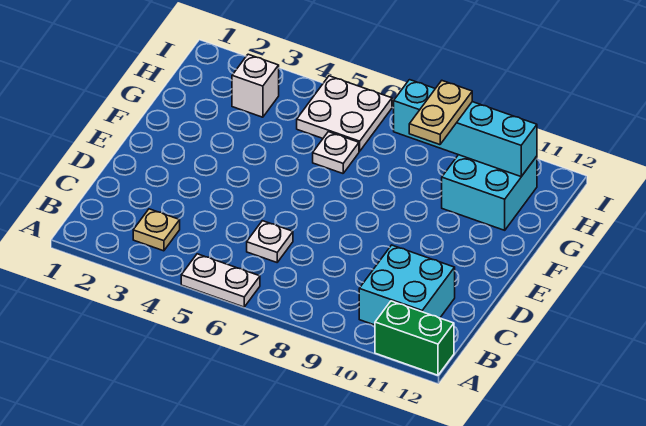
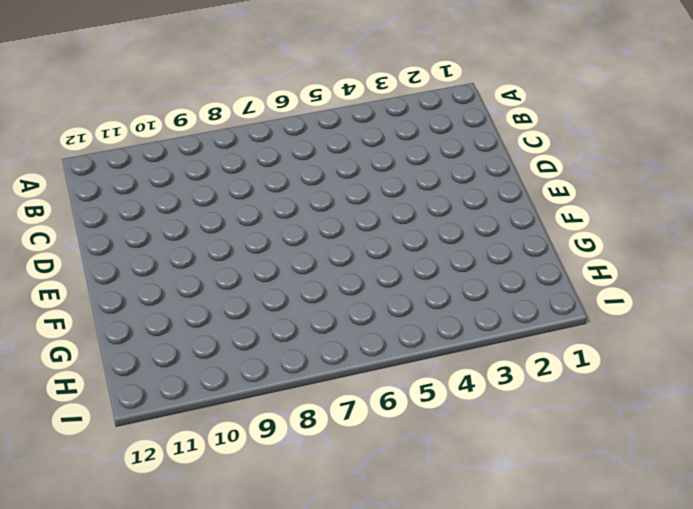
none -> white 1x2 plate [181,254,260,307]
none -> green 1x2 brick [375,301,454,375]

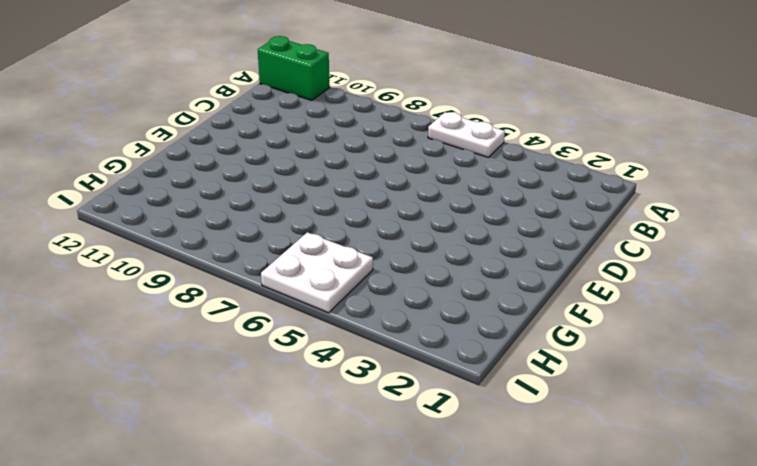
none -> tan 1x1 plate [133,209,180,251]
none -> cyan 2x2 brick [359,245,455,325]

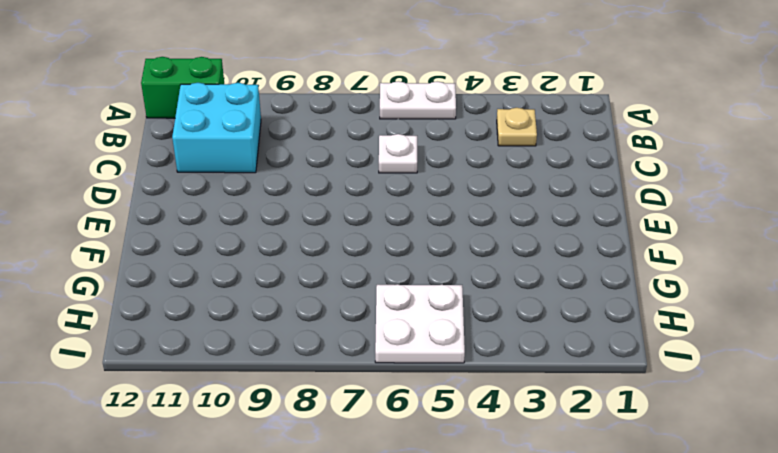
none -> white 1x1 plate [313,132,359,173]
none -> cyan 2x2 brick [442,155,537,230]

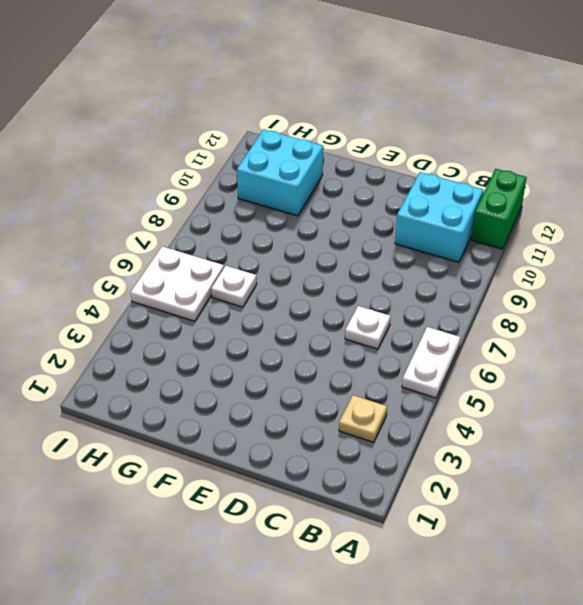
none -> white 1x1 brick [232,54,279,117]
none -> cyan 1x4 brick [394,80,537,177]

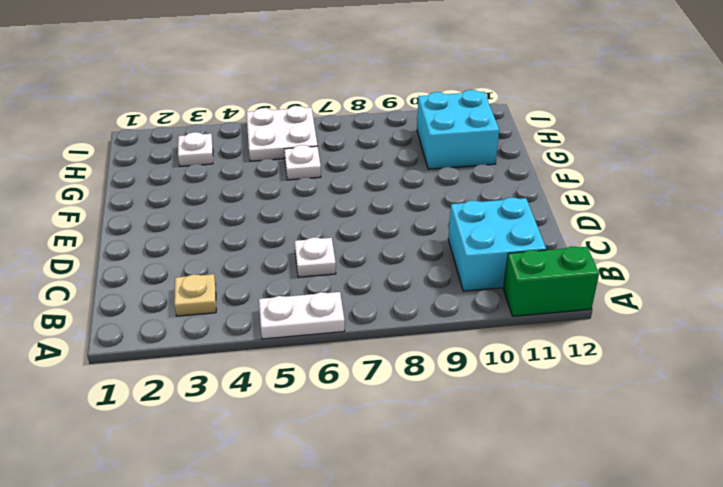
white 1x1 plate [178,132,213,166] -> white 1x1 brick [232,54,279,117]
none -> cyan 1x4 brick [394,80,537,177]
none -> tan 1x2 plate [409,81,472,145]

